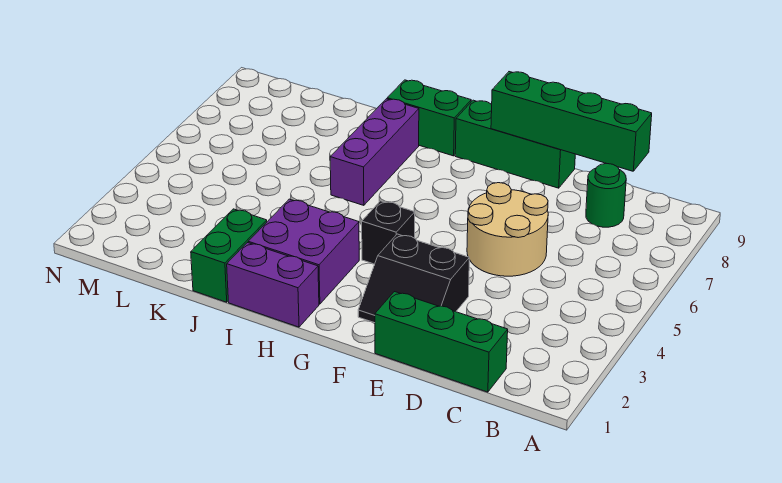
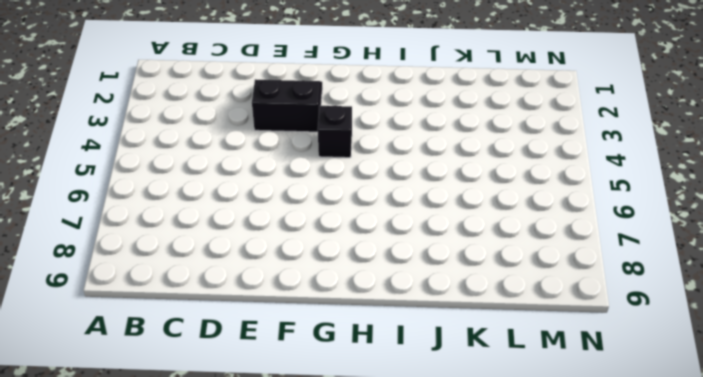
none -> green 1x3 brick [375,292,508,392]
none -> green 1x1 round brick [586,164,626,227]
none -> tan 2x2 round brick [467,183,548,276]

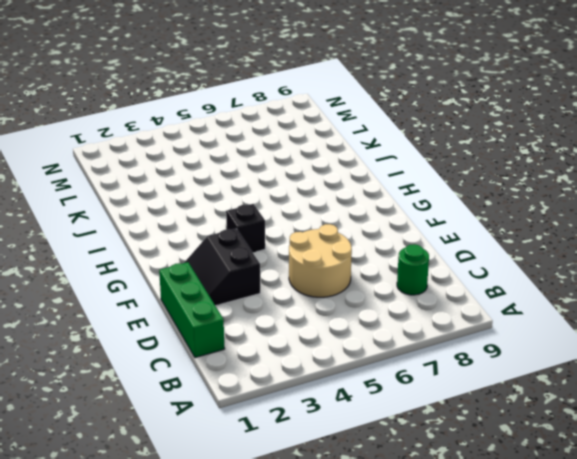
none -> green 1x3 brick [455,100,575,188]
none -> purple 1x2 brick [227,243,319,327]
none -> purple 2x2 brick [248,199,359,304]

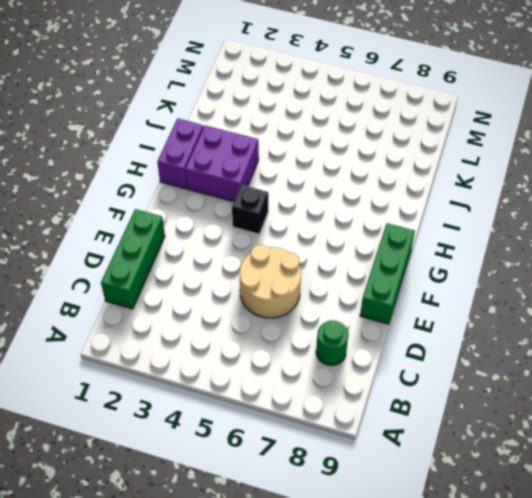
none -> black 2x2 slope [358,234,469,323]
none -> green 1x2 brick [387,80,471,156]
none -> purple 1x3 brick [330,99,419,205]

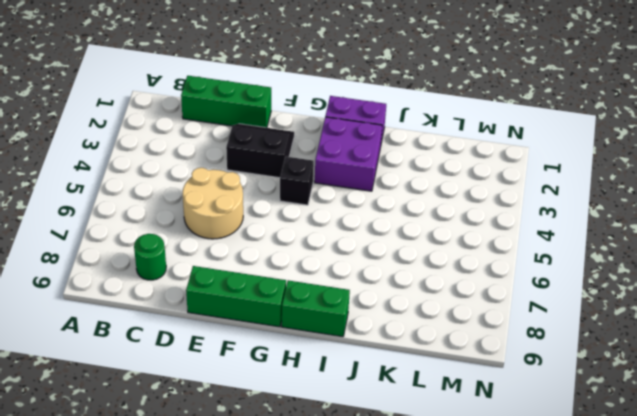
none -> purple 1x3 brick [330,99,419,205]
none -> green 1x2 brick [191,209,267,302]
none -> green 1x4 brick [491,72,652,171]

